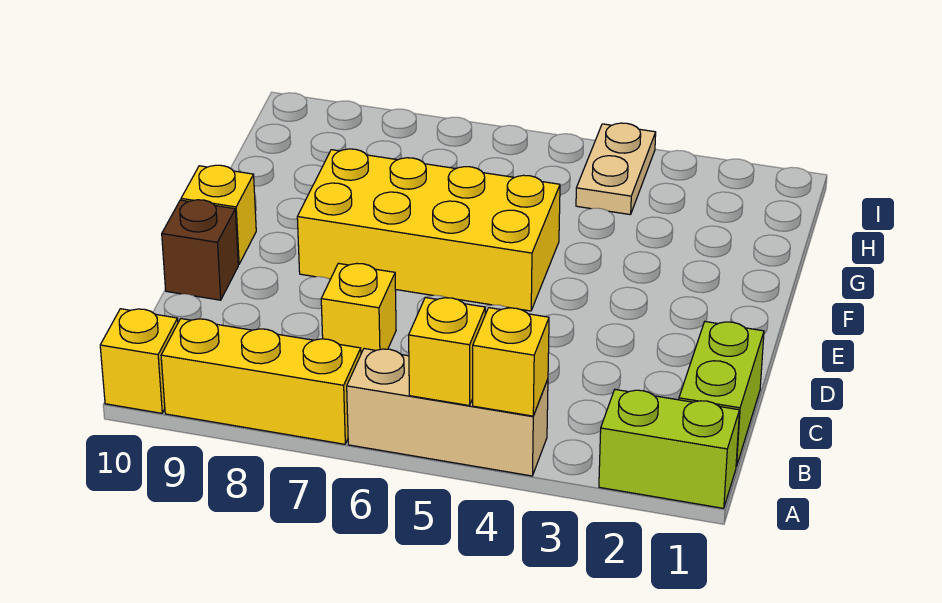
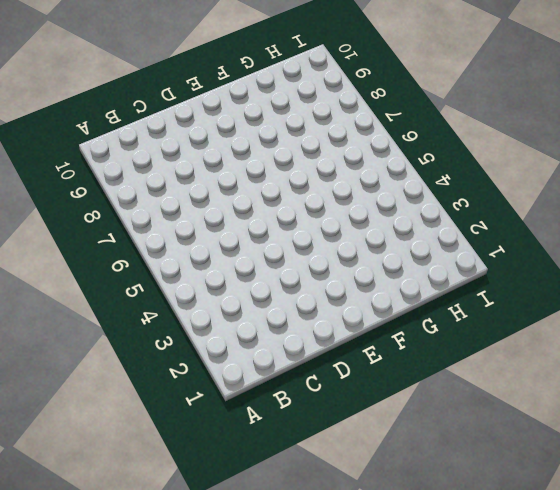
none -> lime 1x2 brick [599,390,740,508]
none -> tan 1x3 brick [347,349,548,476]
none -> yellow 1x3 brick [161,319,361,444]

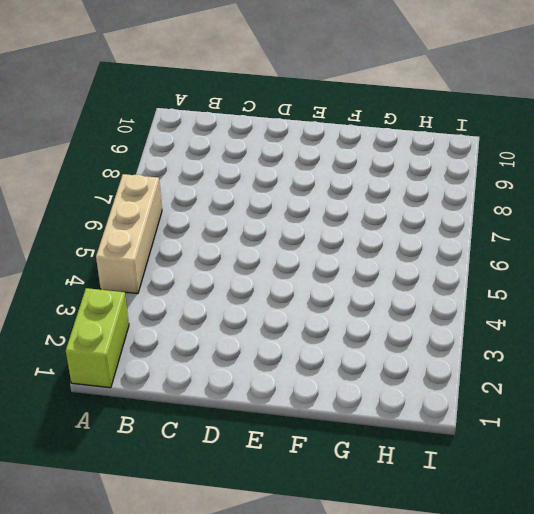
none -> yellow 1x3 brick [161,319,361,444]
none -> yellow 1x1 brick [100,309,178,413]
none -> lime 1x2 brick [679,322,764,467]

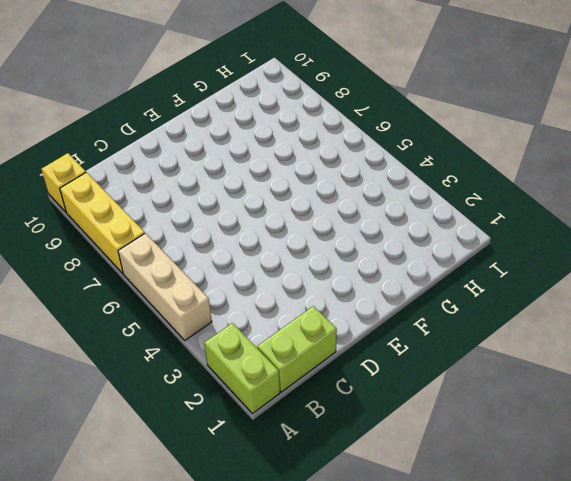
none -> yellow 1x1 brick [321,263,396,353]
none -> brown 1x1 brick [162,200,238,300]
none -> yellow 2x4 brick [297,149,560,311]

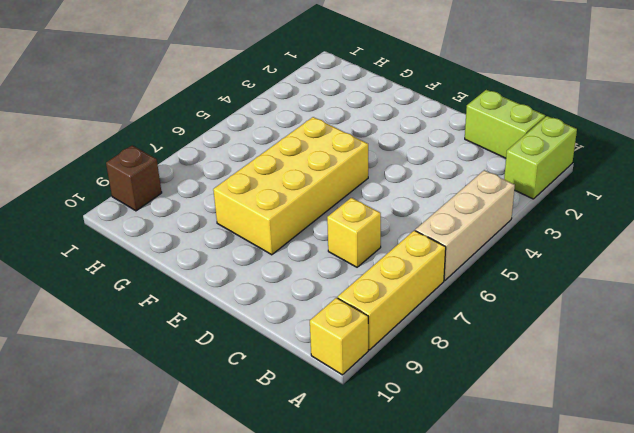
brown 1x1 brick [106,145,162,211] -> brown 1x1 brick moved to [162,200,238,300]
none -> yellow 1x1 brick [181,165,256,264]
none -> tan 1x2 plate [576,123,656,215]
none -> yellow 1x1 brick [473,308,549,416]

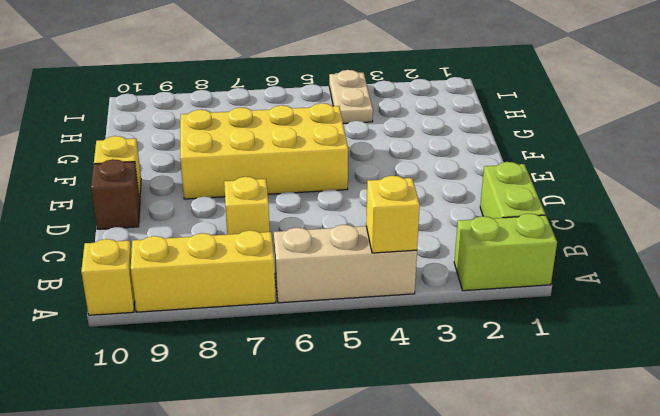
none -> yellow 1x1 brick [409,297,485,406]

